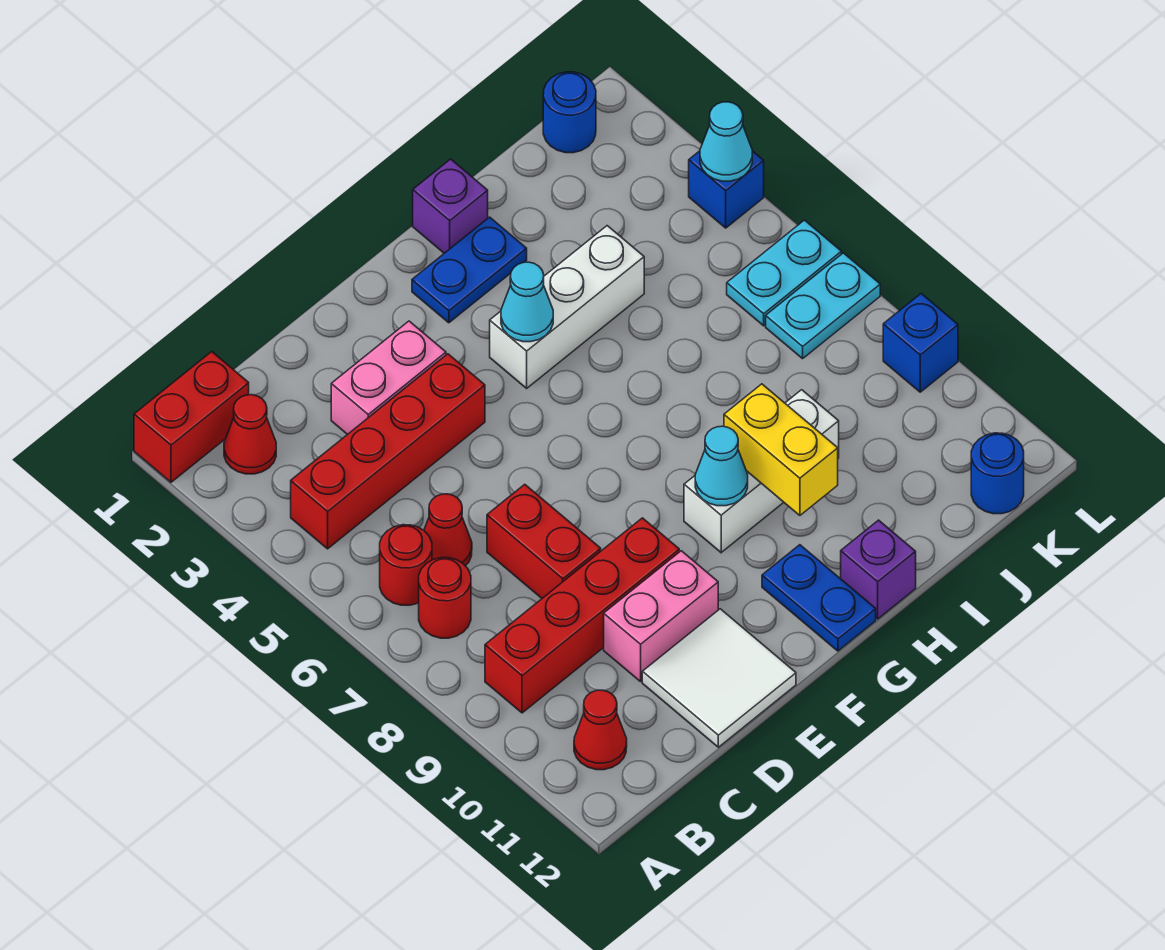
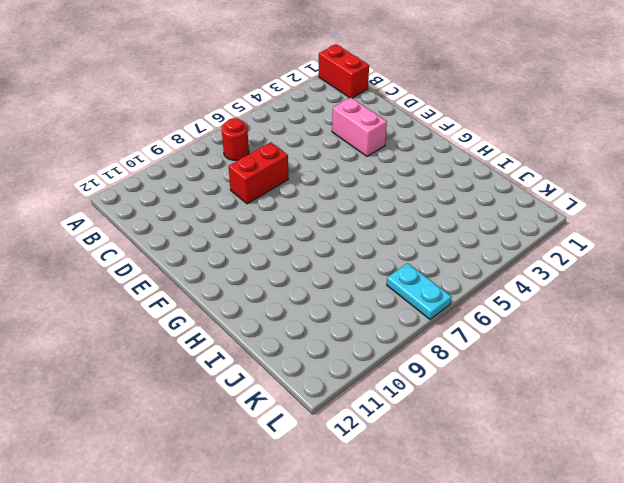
none -> red 1x1 cone [224,395,276,474]
none -> red 1x4 brick [291,354,485,549]
none -> red 1x1 round brick [380,525,432,605]

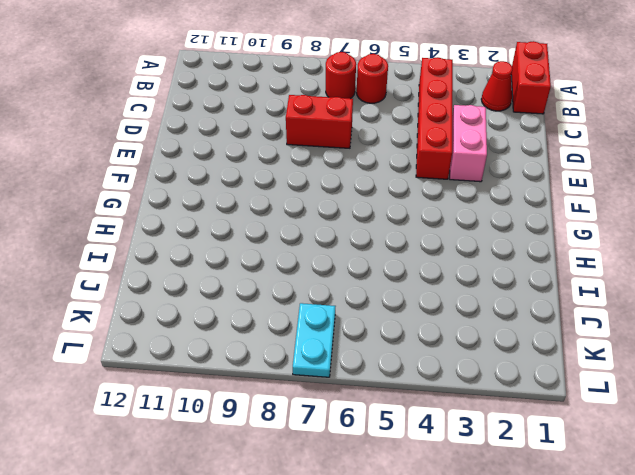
none -> red 1x4 brick [485,518,679,713]
none -> red 1x1 cone [574,690,627,770]
none -> red 1x1 cone [424,494,472,566]

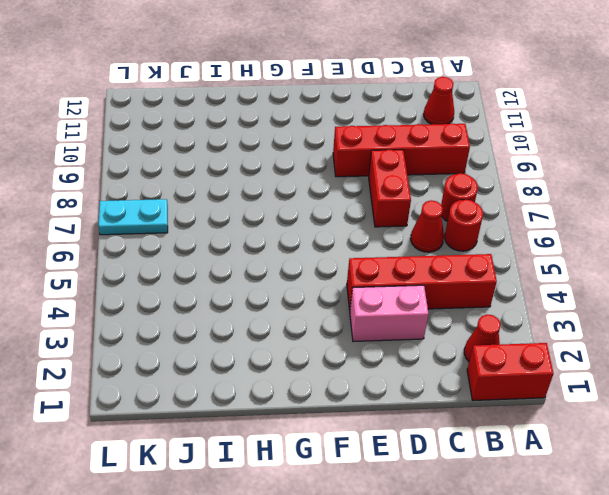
none -> pink 1x2 brick [604,551,718,682]
none -> white 2x2 tile [642,609,796,747]
none -> blue 1x2 plate [412,217,527,323]

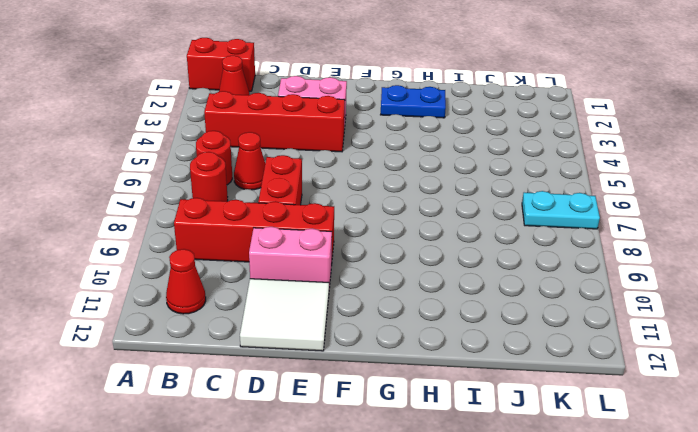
none -> white 1x3 brick [490,226,644,388]
none -> white 1x3 brick [684,390,839,553]
none -> blue 1x2 plate [762,545,876,651]

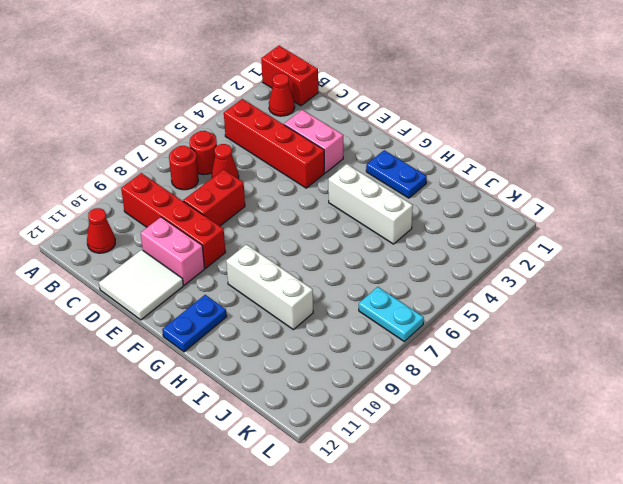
none -> purple 1x1 brick [413,159,488,253]
none -> purple 1x1 brick [841,520,916,619]
none -> blue 1x1 round brick [543,72,596,153]

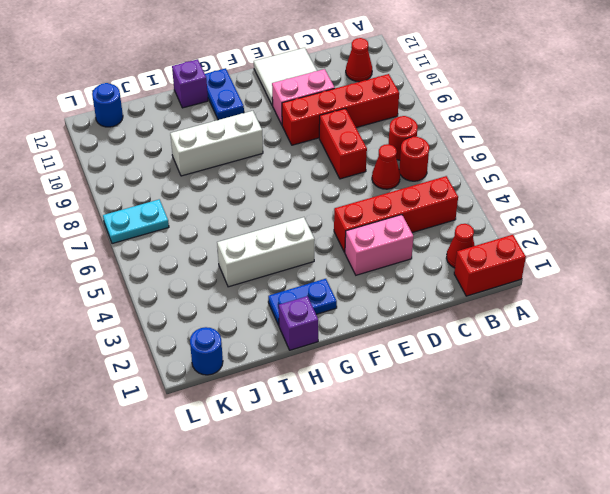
none -> cyan 1x2 plate [727,220,841,326]
none -> blue 1x1 brick [689,151,764,228]
none -> blue 1x1 brick [883,294,958,392]

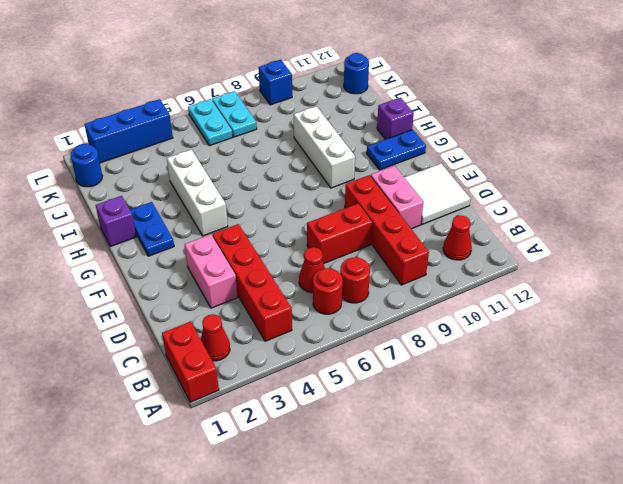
blue 1x3 brick [84,99,173,163] -> blue 1x1 brick [689,151,764,228]
none -> cyan 1x1 cone [501,262,553,342]
none -> cyan 1x1 cone [695,426,748,506]
none -> yellow 1x2 brick [724,384,838,515]

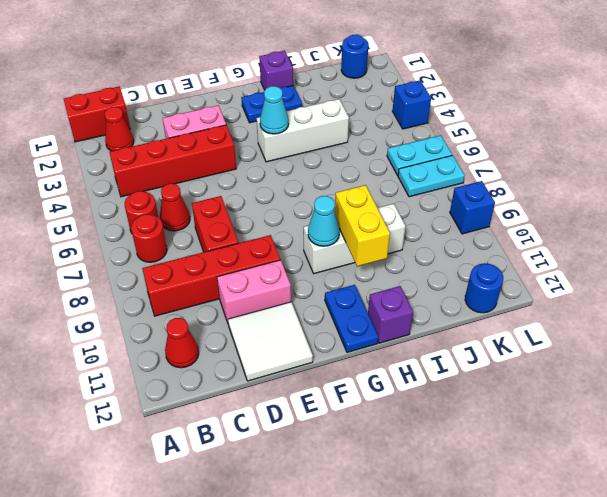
none -> cyan 1x1 cone [700,102,752,181]

